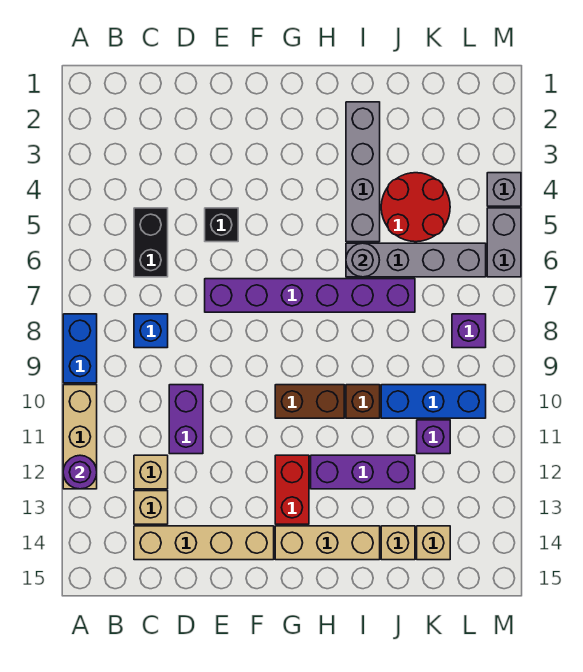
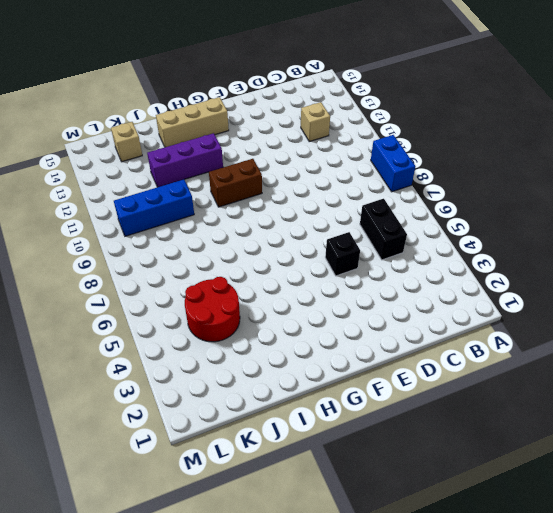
none -> tan 1x3 brick [63,385,97,489]
none -> blue 1x1 brick [134,314,168,348]
none -> tan 1x1 brick [134,491,168,524]

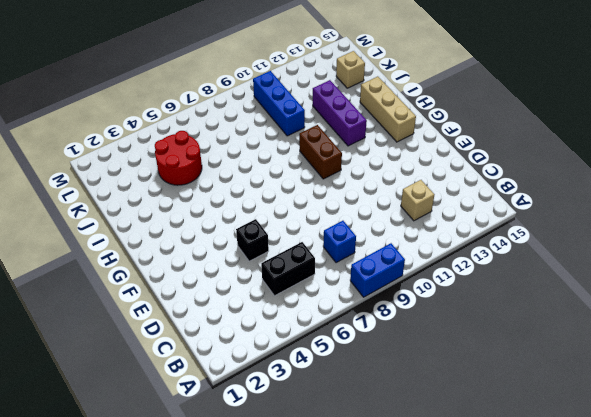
none -> tan 1x3 brick [63,385,97,489]
none -> tan 1x1 brick [134,491,168,524]
none -> tan 1x4 brick [134,526,274,560]

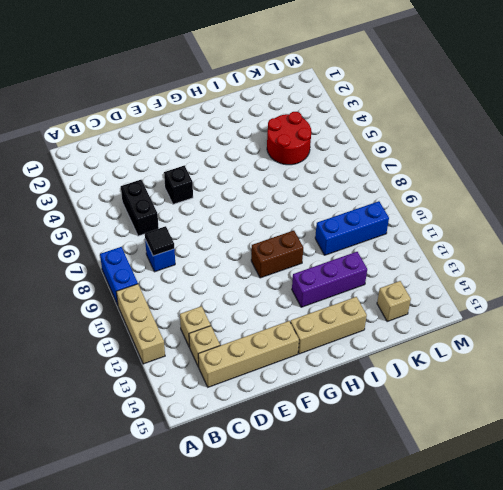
black 1x1 tile [145,226,174,256] -> none
none -> purple 1x2 brick [169,385,203,454]
none -> purple 1x6 brick [205,279,415,312]
none -> red 1x2 brick [275,455,309,524]

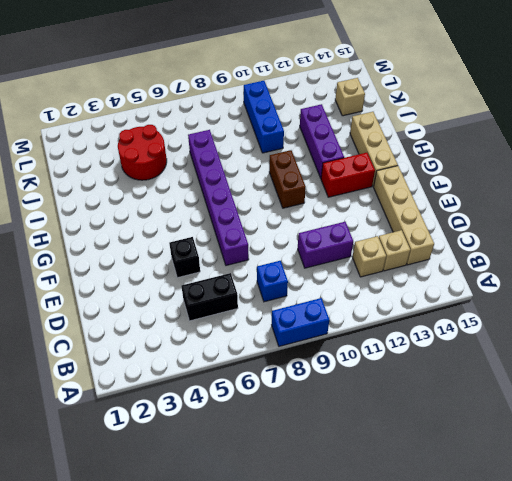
none -> tan 1x3 brick [63,385,97,489]
none -> grey 1x4 brick [346,102,380,242]
none -> grey 1x4 brick [346,243,486,277]

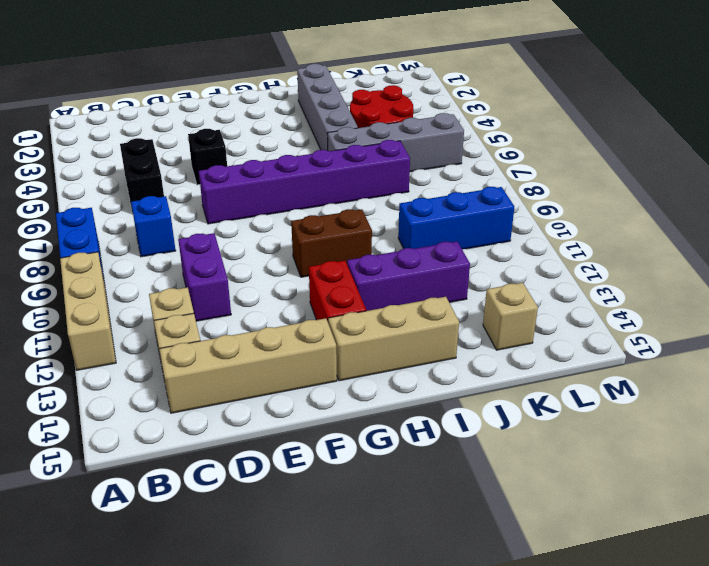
none -> brown 1x1 brick [346,385,380,418]
none -> tan 1x1 brick [381,526,415,560]
none -> purple 1x1 brick [417,420,450,454]

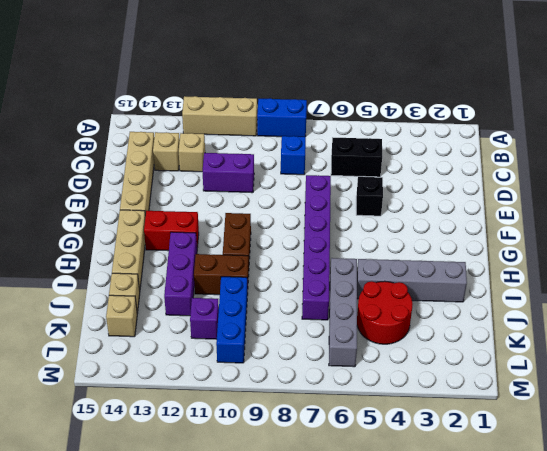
brown 1x2 brick [194,254,249,295] -> brown 1x1 brick [346,385,380,418]
none -> purple 1x1 brick [452,314,486,348]
none -> grey 1x1 brick [487,173,521,206]
none -> grey 1x2 brick [487,208,521,277]

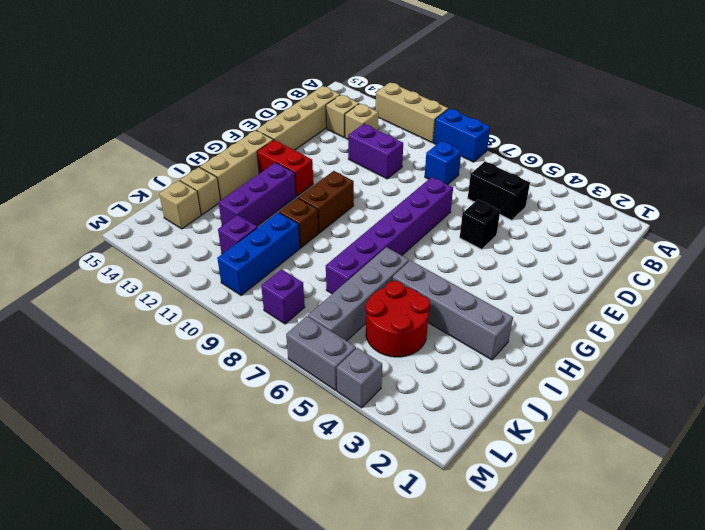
none -> purple 1x1 round brick [63,455,97,489]
none -> grey 1x1 round brick [346,243,379,277]

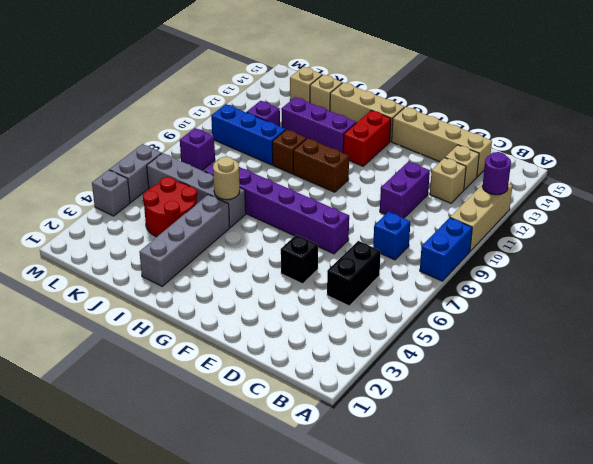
tan 1x1 round brick [213,157,240,200] -> grey 1x1 round brick [346,243,379,277]

